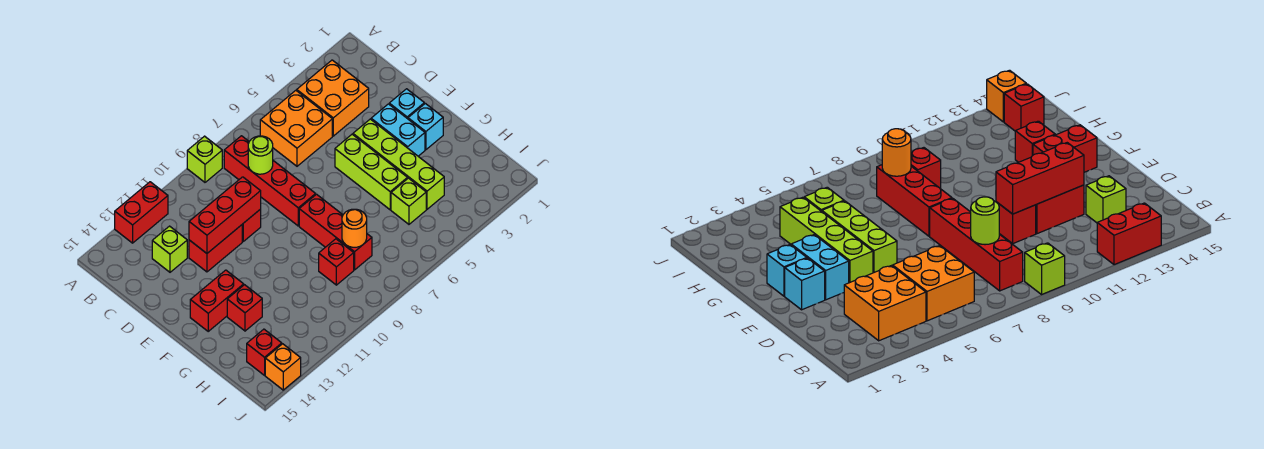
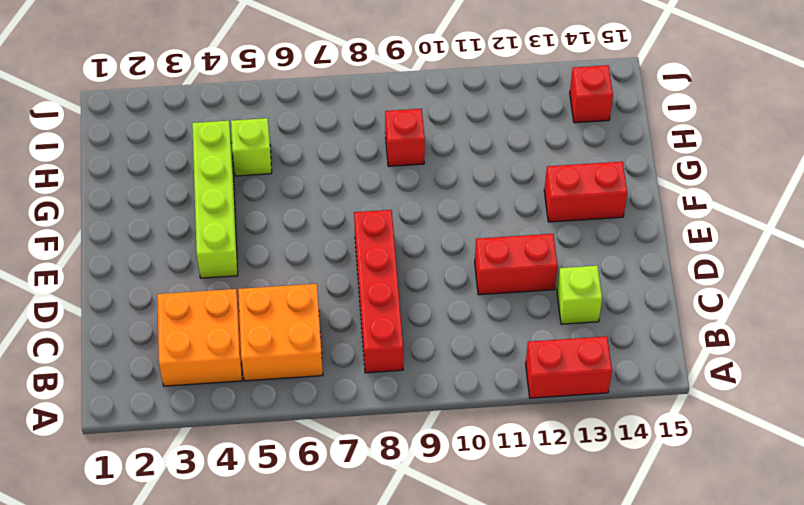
none -> lime 1x1 brick [187,136,222,182]
none -> red 1x1 brick [242,209,261,241]
none -> cyan 1x1 brick [389,89,424,119]

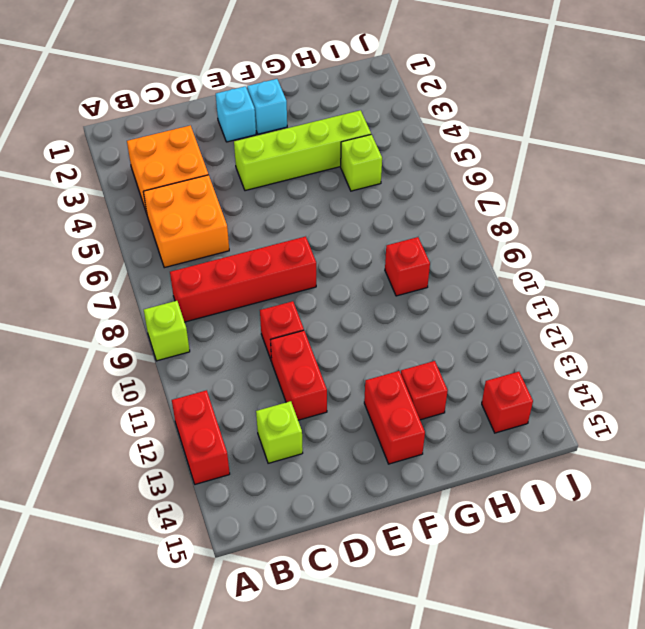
none -> cyan 1x2 brick [371,104,425,156]
none -> lime 1x3 brick [335,134,408,210]
none -> red 1x3 brick [299,194,372,270]

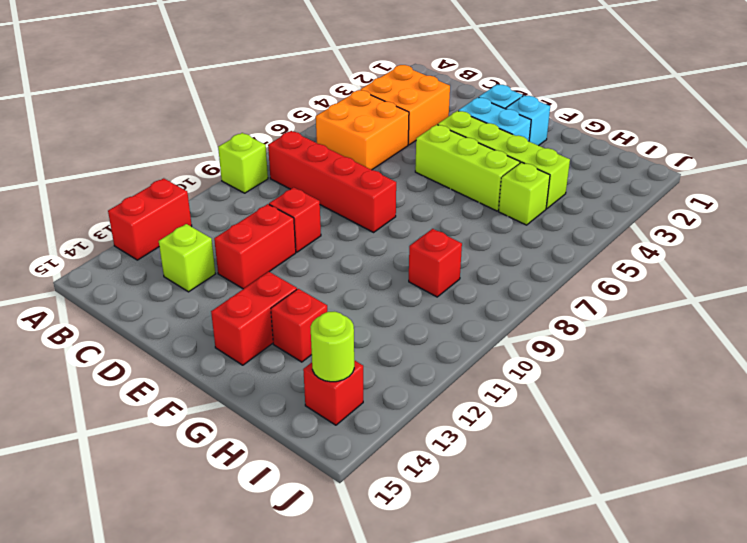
lime 1x1 round brick [310,312,354,382] -> lime 1x1 round brick moved to [248,136,273,174]
none -> red 1x3 brick [299,194,372,270]
none -> orange 1x1 brick [265,344,301,390]
none -> red 1x3 brick [189,177,261,253]

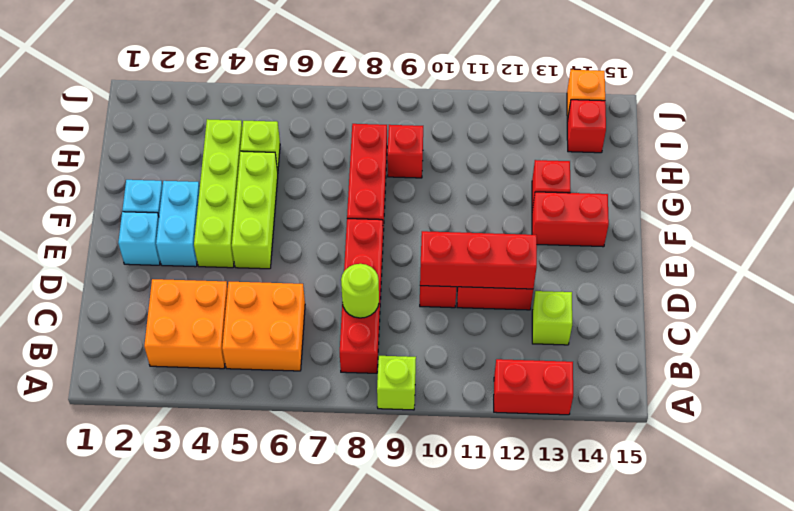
none -> orange 1x1 round brick [342,209,367,247]

